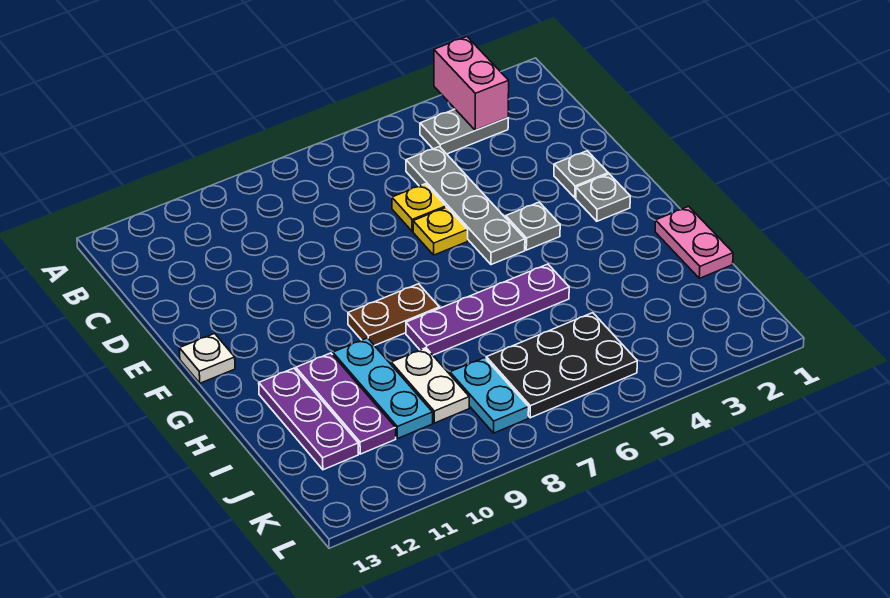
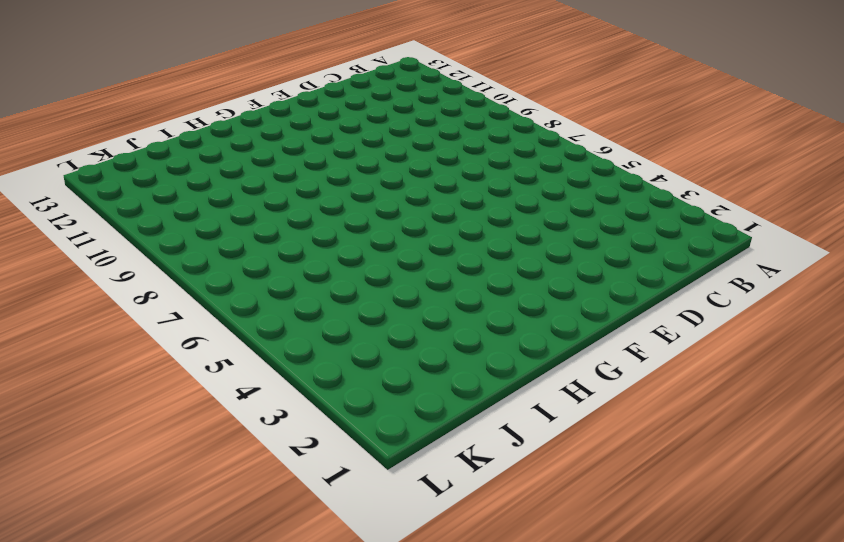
none -> grey 1x2 plate [420,109,508,154]
none -> grey 1x4 plate [406,147,525,265]
none -> yellow 1x1 plate [392,184,446,231]

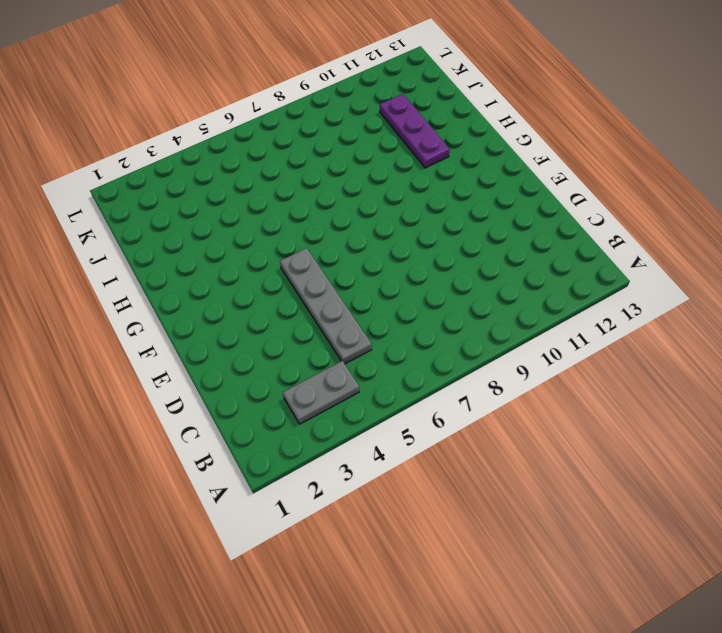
none -> yellow 1x1 plate [392,184,446,231]
none -> grey 1x1 plate [554,151,608,198]
none -> yellow 1x1 plate [413,207,468,255]

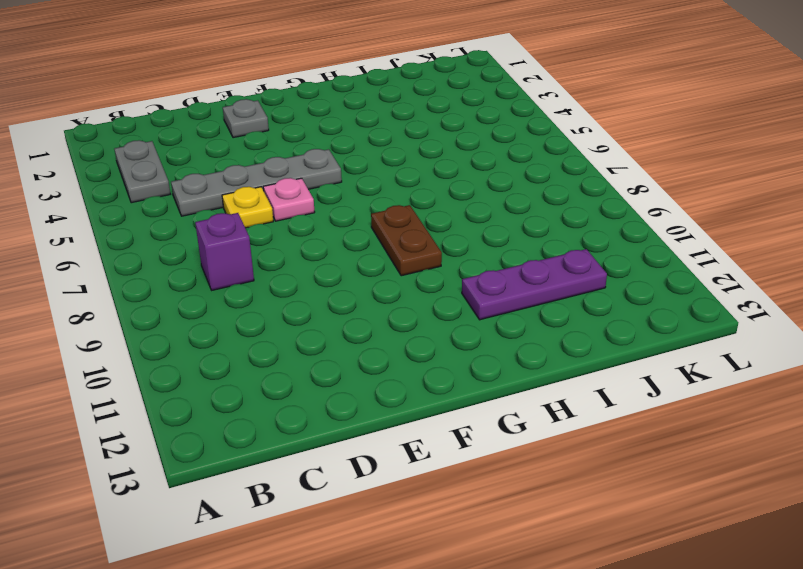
purple 1x1 brick [195,213,254,290] -> none
pink 1x1 plate [263,178,315,221] -> yellow 1x1 plate [413,207,468,255]
none -> grey 1x1 plate [576,174,630,221]
none -> grey 1x1 plate [506,202,560,250]
none -> white 1x1 plate [179,334,235,383]

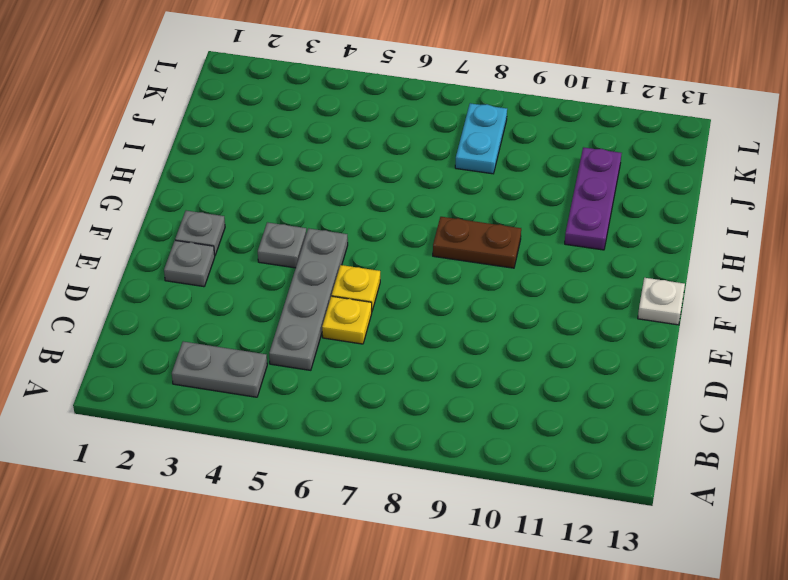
none -> pink 1x2 plate [655,206,733,278]
none -> purple 1x4 plate [406,264,569,355]
none -> cyan 1x3 plate [333,338,433,439]

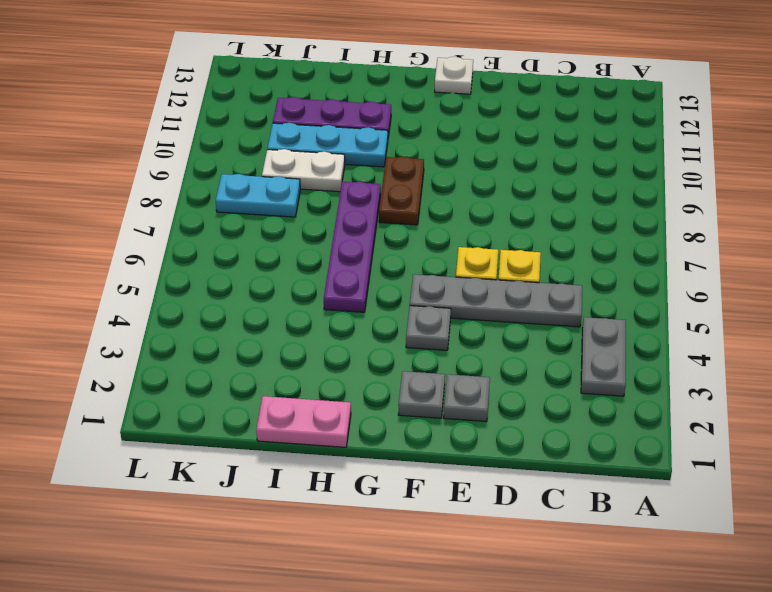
none -> purple 1x3 plate [259,368,358,470]
none -> black 2x3 plate [486,313,637,418]
none -> pink 1x2 brick [434,37,509,130]

